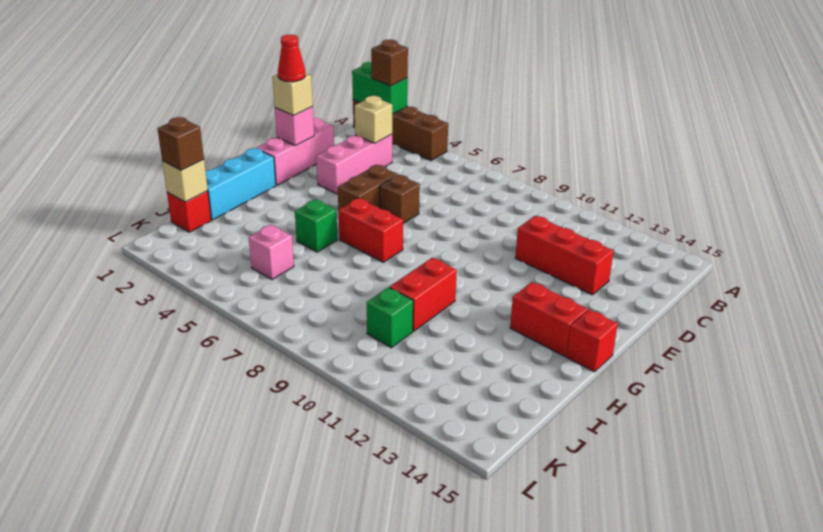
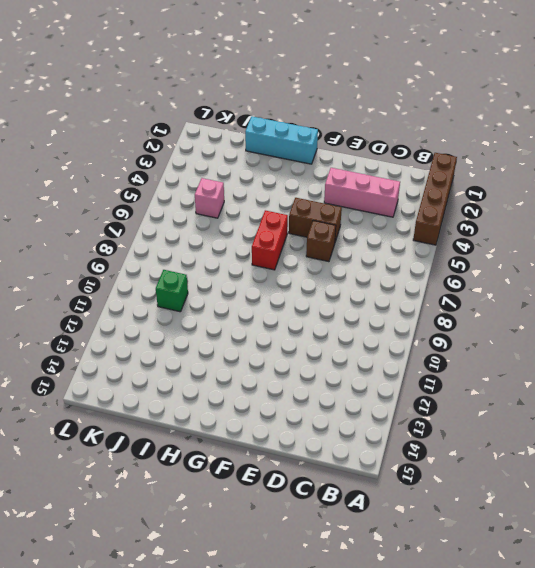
none -> pink 1x3 brick [257,118,334,185]
none -> red 1x3 brick [515,216,614,295]
none -> red 1x2 brick [510,282,588,356]

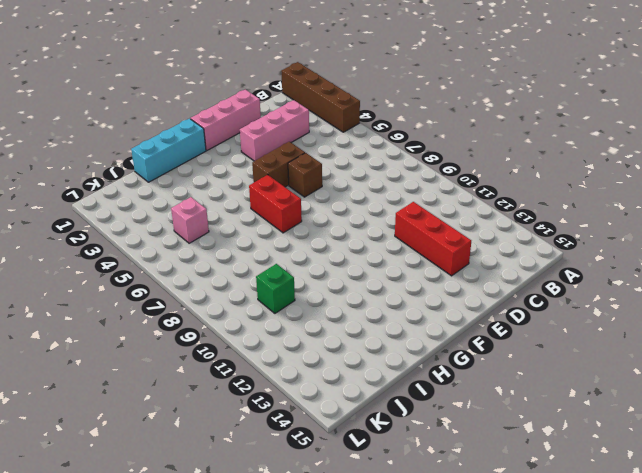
none -> red 1x2 brick [510,282,588,356]
none -> red 1x1 brick [567,310,618,372]
none -> green 1x1 brick [295,199,337,252]

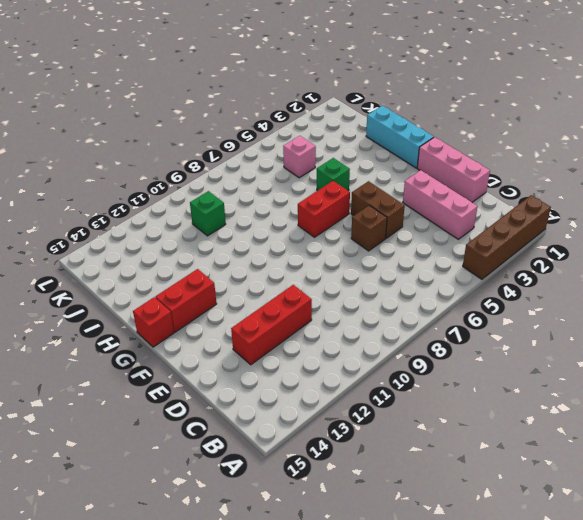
none -> red 1x2 brick [390,258,457,331]
none -> red 1x1 brick [167,191,211,232]
none -> green 1x2 brick [352,62,408,114]

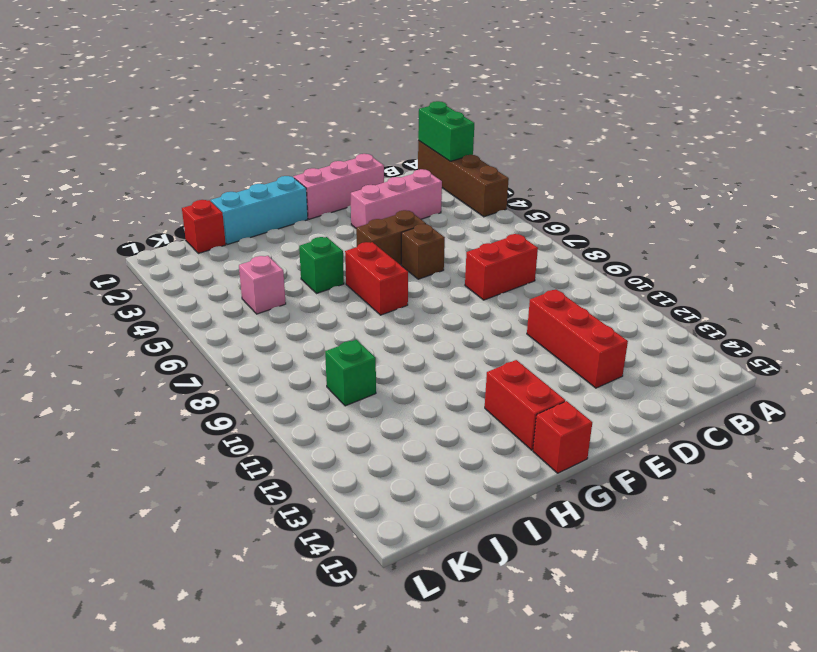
red 1x2 brick [465,234,538,300] -> red 1x2 brick moved to [390,258,457,331]
none -> tan 1x1 brick [355,96,392,143]
none -> pink 1x1 brick [275,107,314,146]
none -> tan 1x1 brick [162,160,208,202]

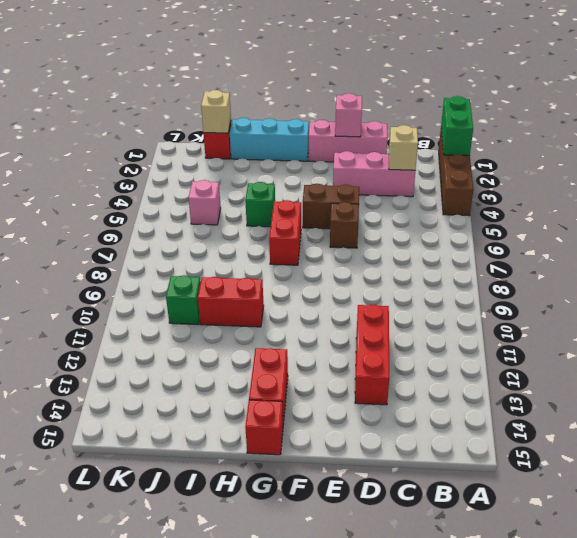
none -> brown 1x1 brick [371,40,408,86]
none -> tan 1x1 brick [272,73,313,116]
none -> brown 1x1 brick [157,117,204,170]

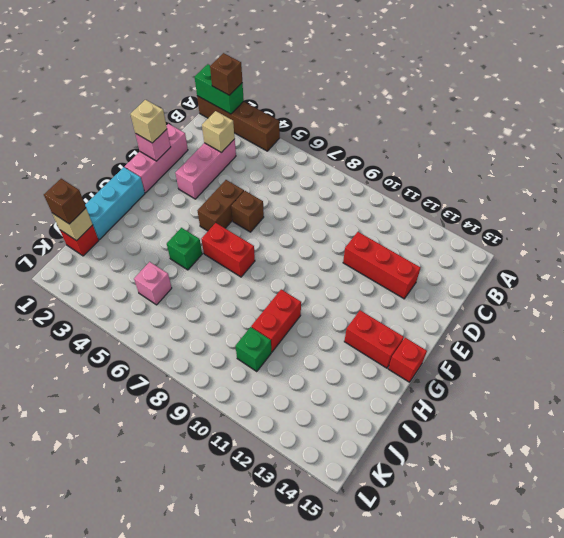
none -> red 1x1 cone [278,35,305,82]

